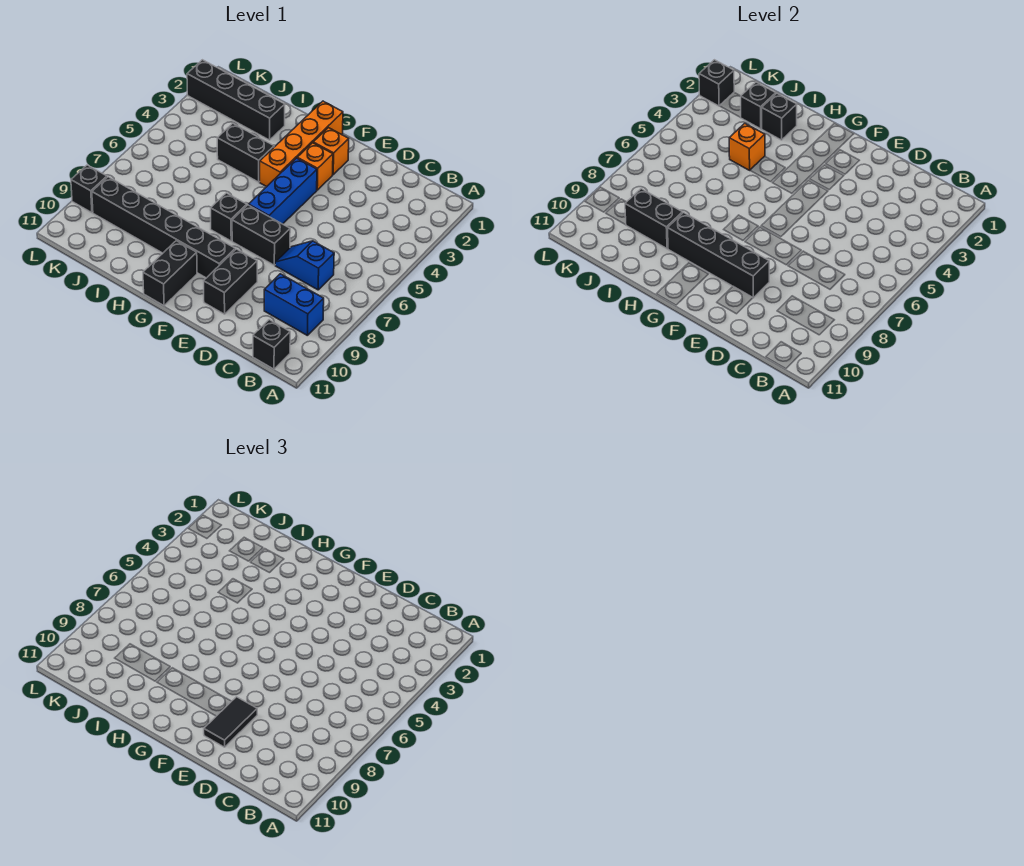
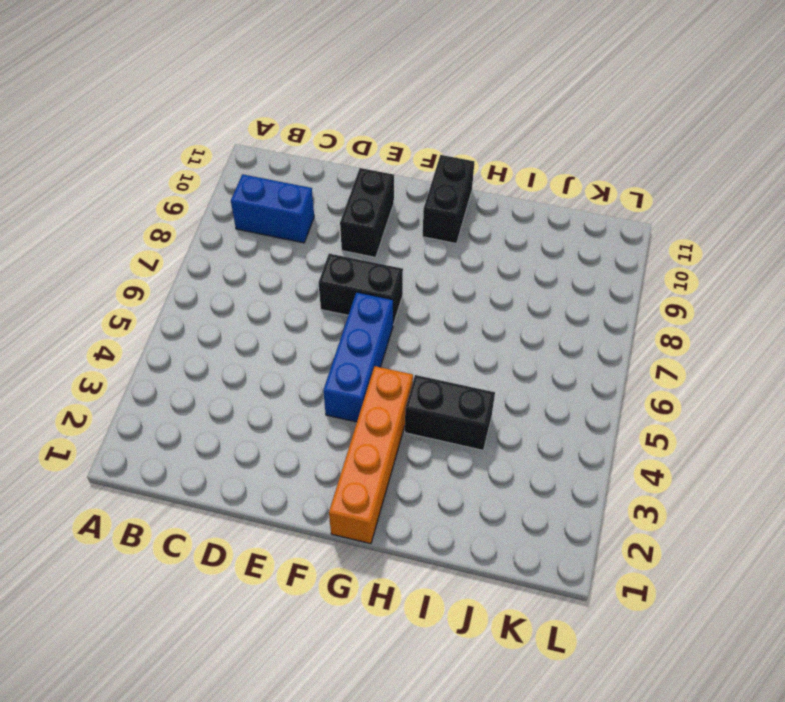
none -> black 1x1 brick [253,320,290,369]
none -> blue 1x2 slope [275,241,334,290]
none -> orange 1x1 brick [313,128,349,175]

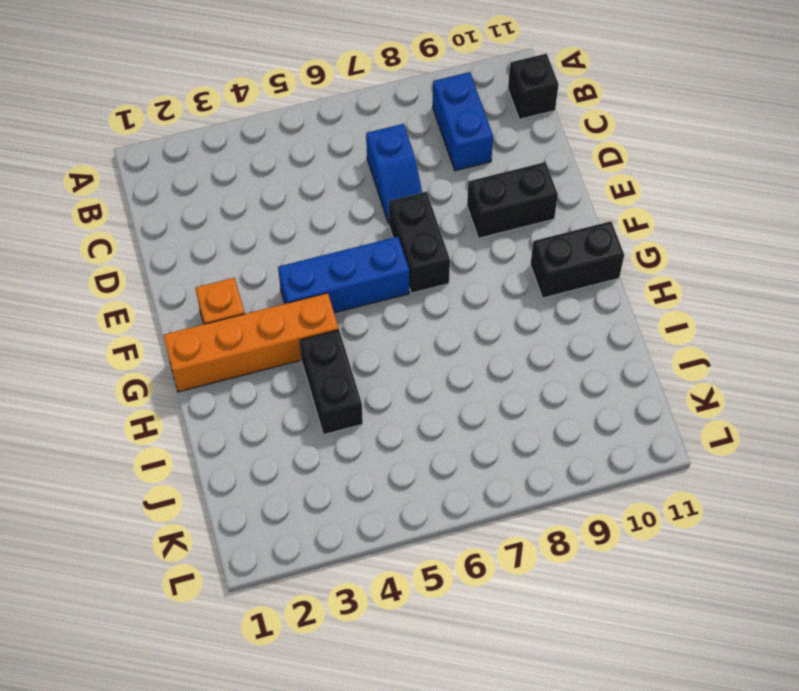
none -> orange 1x1 brick [297,143,333,190]
none -> black 1x6 brick [92,177,235,278]
none -> black 1x1 brick [211,193,247,241]

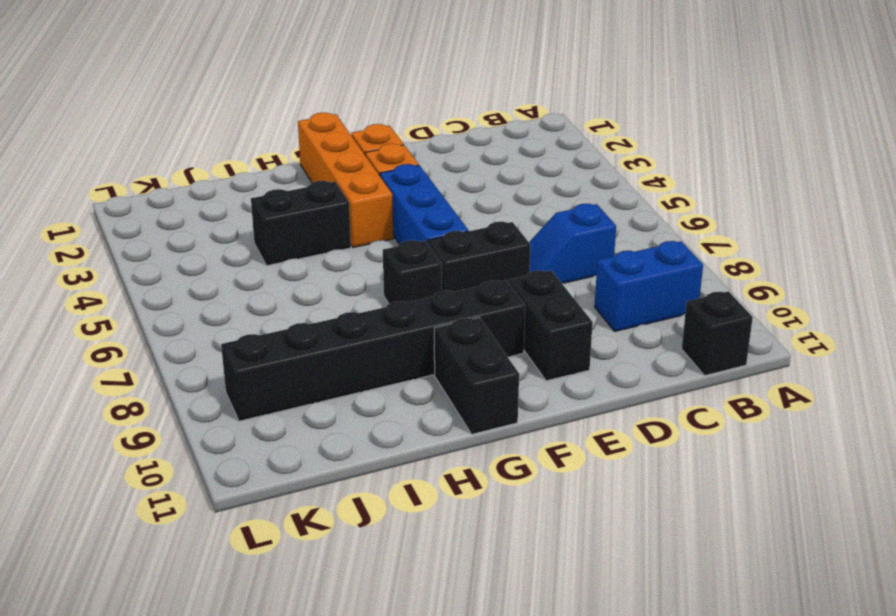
none -> black 1x4 brick [187,60,285,140]
none -> black 1x1 brick [71,165,107,213]
none -> black 1x4 brick [668,213,769,298]

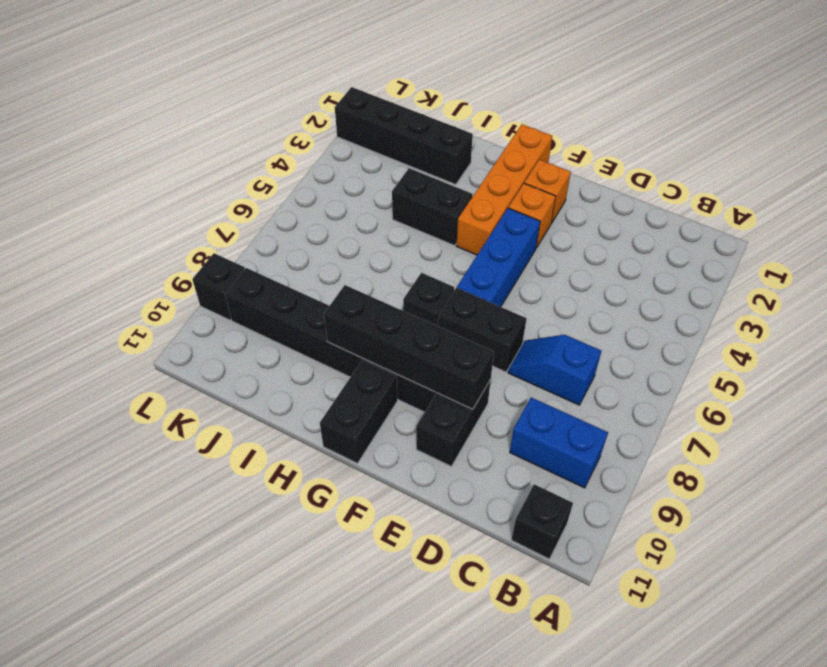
none -> black 1x1 brick [762,93,797,140]
none -> orange 1x1 brick [729,123,765,170]
none -> black 1x2 brick [625,189,683,249]

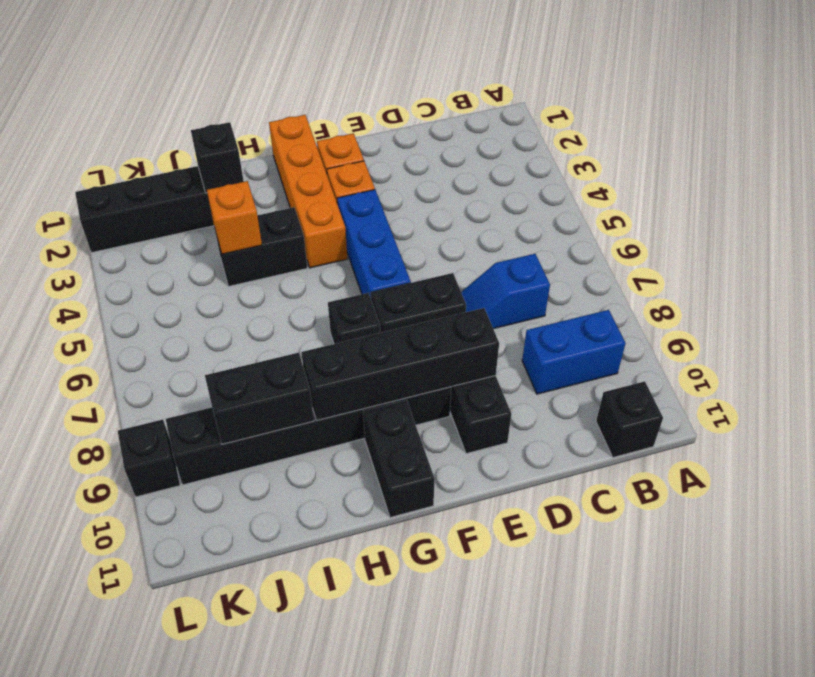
none -> black 1x1 brick [740,82,776,129]
none -> black 1x1 brick [699,60,734,106]
none -> black 1x2 tile [204,697,257,747]

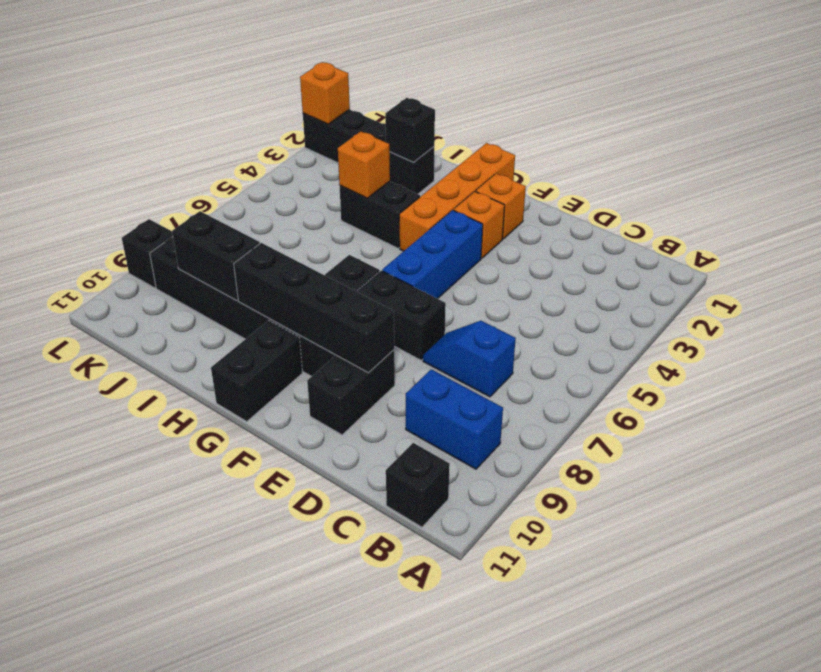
orange 1x1 brick [300,62,350,124] -> black 1x1 brick [699,60,734,106]
none -> black 1x1 brick [740,82,776,129]
none -> black 1x2 tile [204,697,257,747]

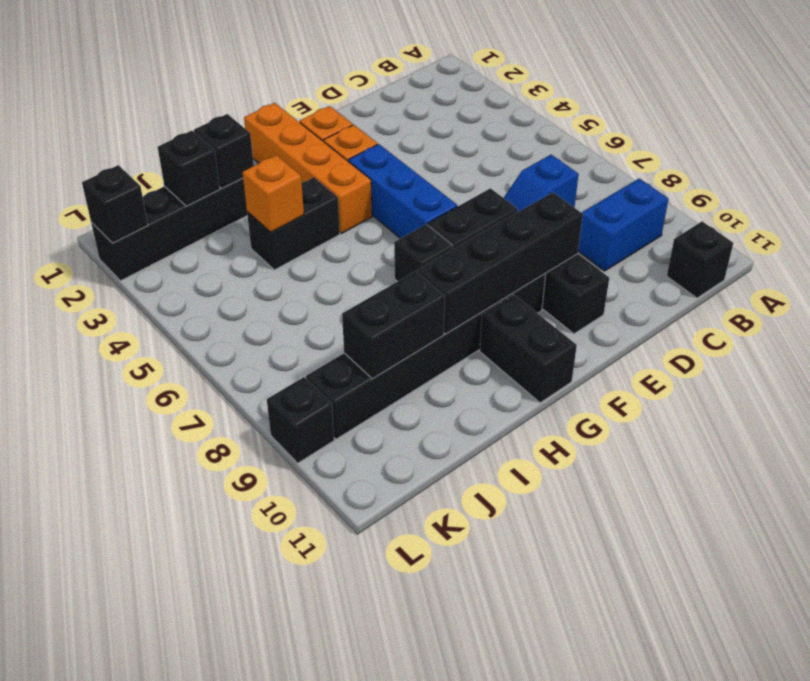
none -> black 1x2 tile [204,697,257,747]

